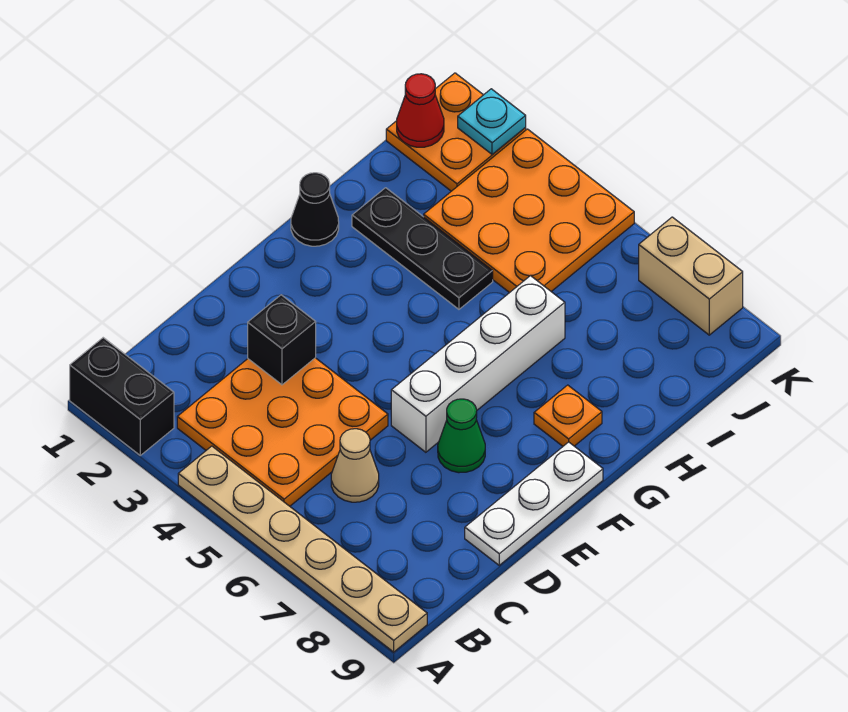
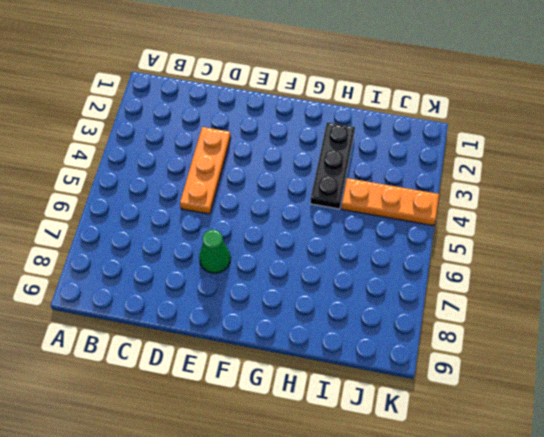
orange 1x3 plate [180,127,231,214] -> orange 3x3 plate [177,358,388,506]
orange 1x3 plate [341,178,439,226] -> orange 3x3 plate [424,129,634,293]
none -> black 1x2 brick [70,338,174,455]
none -> tan 1x6 plate [178,446,427,652]
none -> tan 1x1 cone [331,429,379,502]

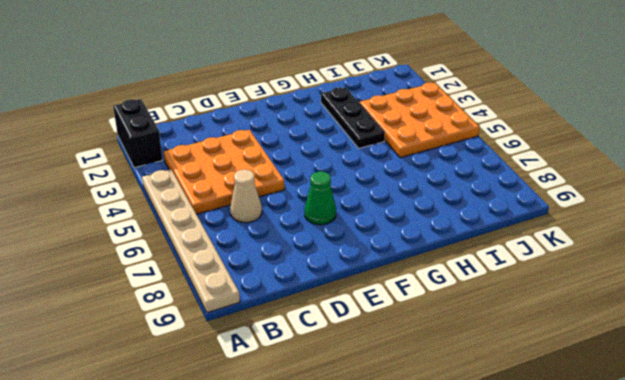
none -> white 1x3 plate [465,442,603,565]
none -> white 1x4 brick [391,276,565,452]
none -> black 1x1 cone [291,173,339,246]

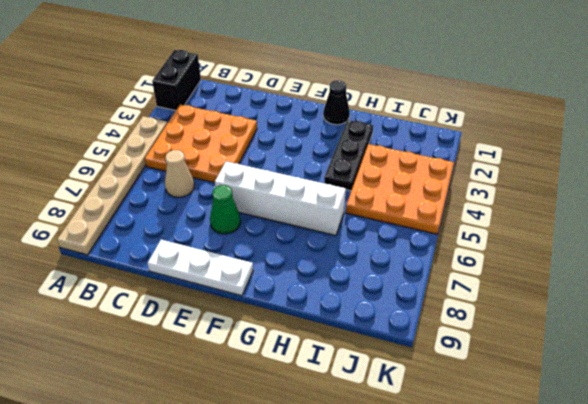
none -> orange 1x1 plate [534,385,602,446]
none -> orange 2x2 plate [386,73,526,191]
none -> tan 1x2 brick [639,217,743,335]

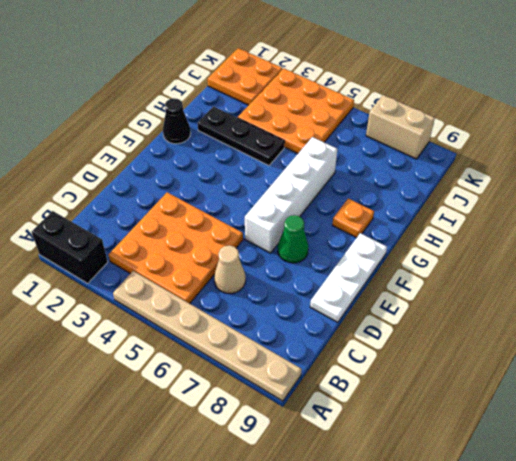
none -> black 1x1 brick [248,295,316,385]
none -> red 1x1 cone [397,74,444,147]
none -> cyan 1x1 plate [458,89,526,154]

